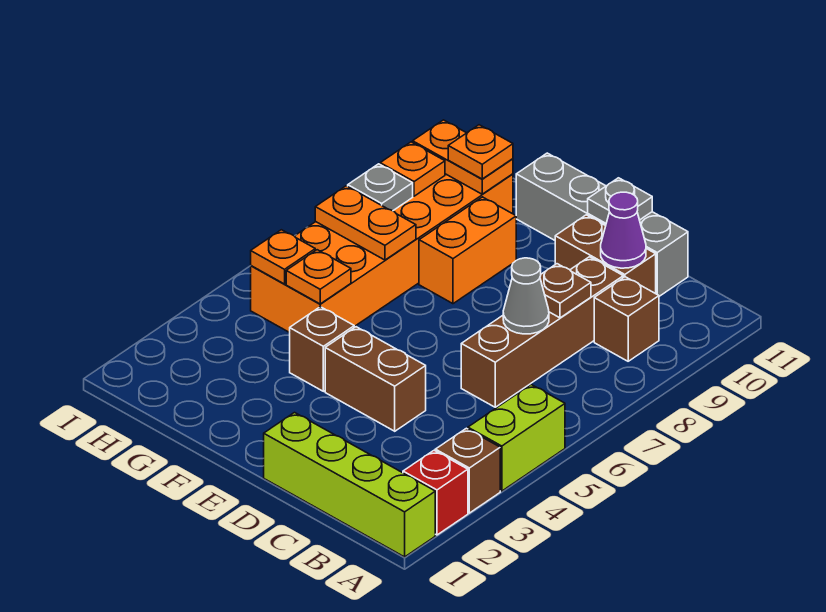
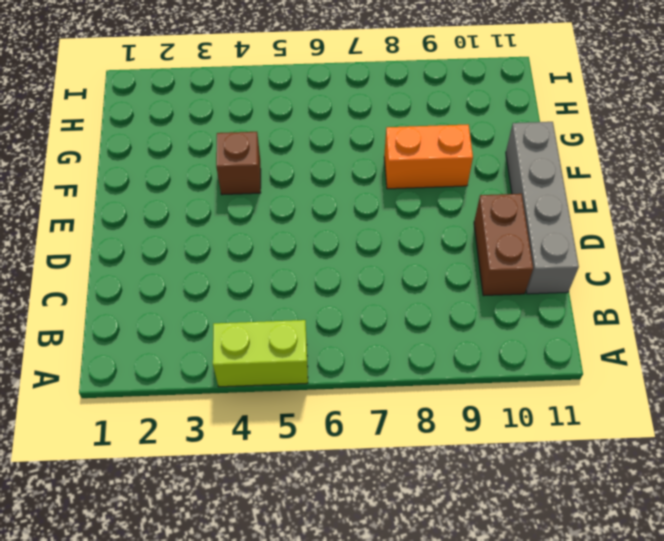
none -> lime 1x4 brick [264,413,435,557]
none -> red 1x1 brick [403,451,468,535]
none -> brown 1x1 brick [435,428,500,513]

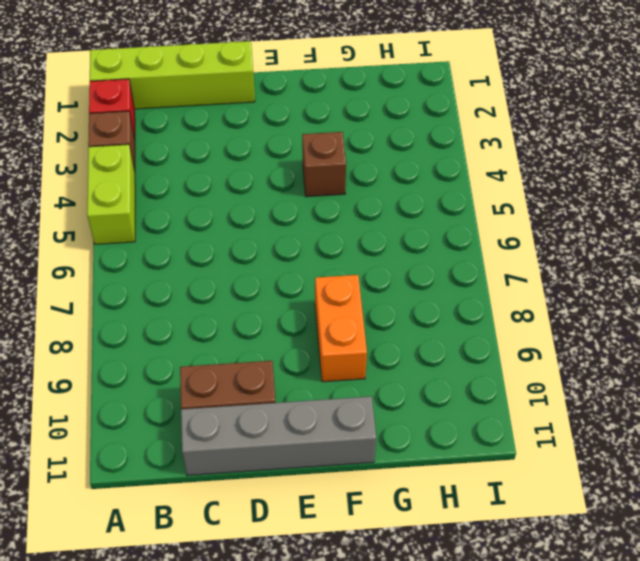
none -> brown 1x1 brick [594,277,659,361]
none -> brown 1x4 brick [461,257,623,407]
none -> brown 1x2 brick [325,327,426,431]

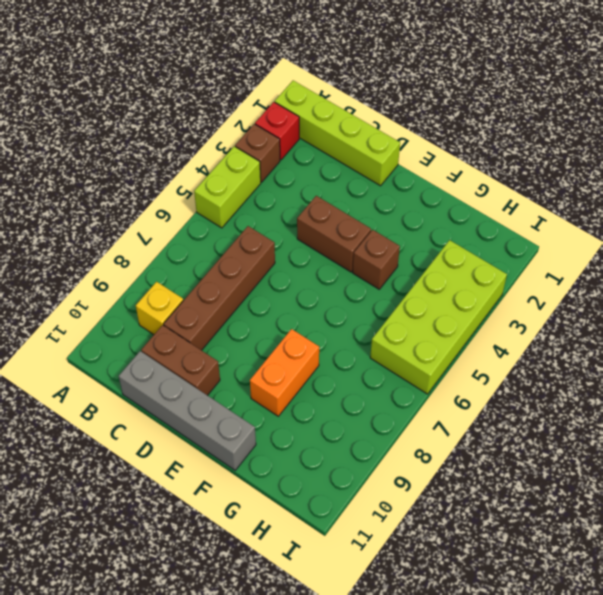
yellow 1x1 brick [136,282,183,335] -> brown 1x1 brick [594,277,659,361]
lime 2x4 brick [370,240,507,394] -> orange 2x6 brick [251,174,513,333]
none -> grey 1x1 cone [503,258,549,334]
none -> brown 1x1 plate [540,264,591,318]
none -> purple 1x1 cone [601,192,646,268]

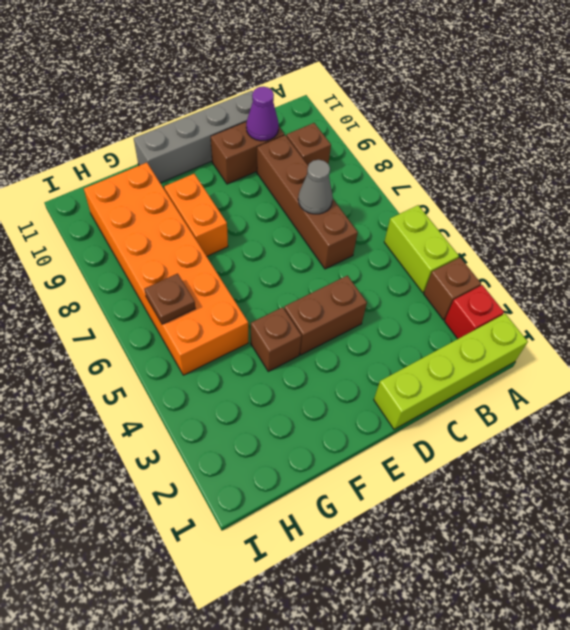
brown 1x1 plate [144,274,195,324] -> brown 1x1 plate moved to [540,264,591,318]
none -> grey 1x1 plate [588,178,652,223]
none -> orange 1x1 plate [286,250,351,304]
none -> orange 1x2 plate [315,186,416,260]

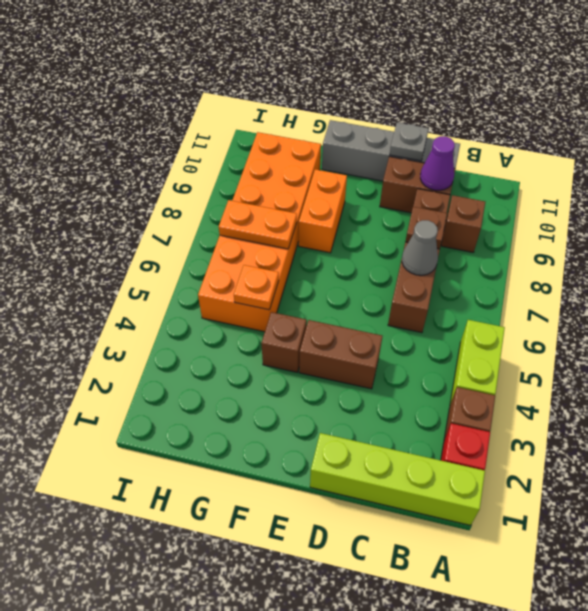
none -> orange 1x2 plate [413,120,513,194]
none -> orange 1x1 plate [251,230,315,284]
none -> grey 1x1 plate [348,164,413,211]

